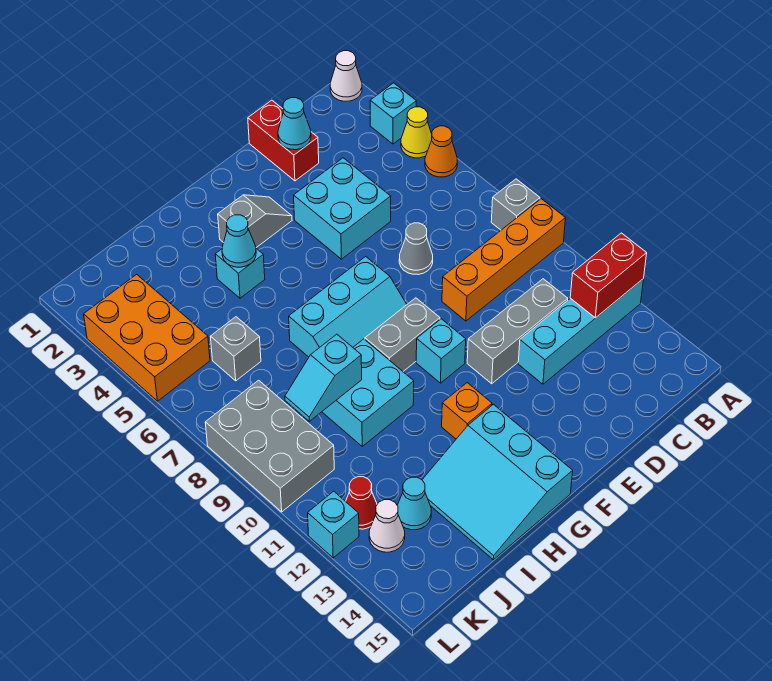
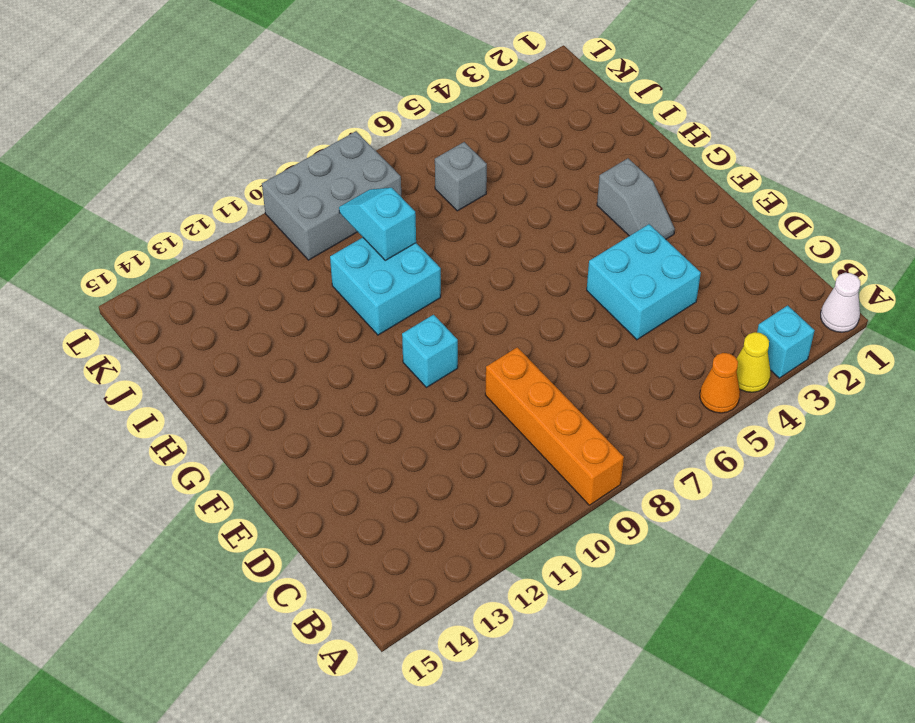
none -> grey 1x1 brick [491,179,540,230]
none -> cyan 1x4 brick [518,279,643,384]
none -> grey 1x3 brick [467,279,568,384]
none -> red 1x2 brick [248,100,319,181]

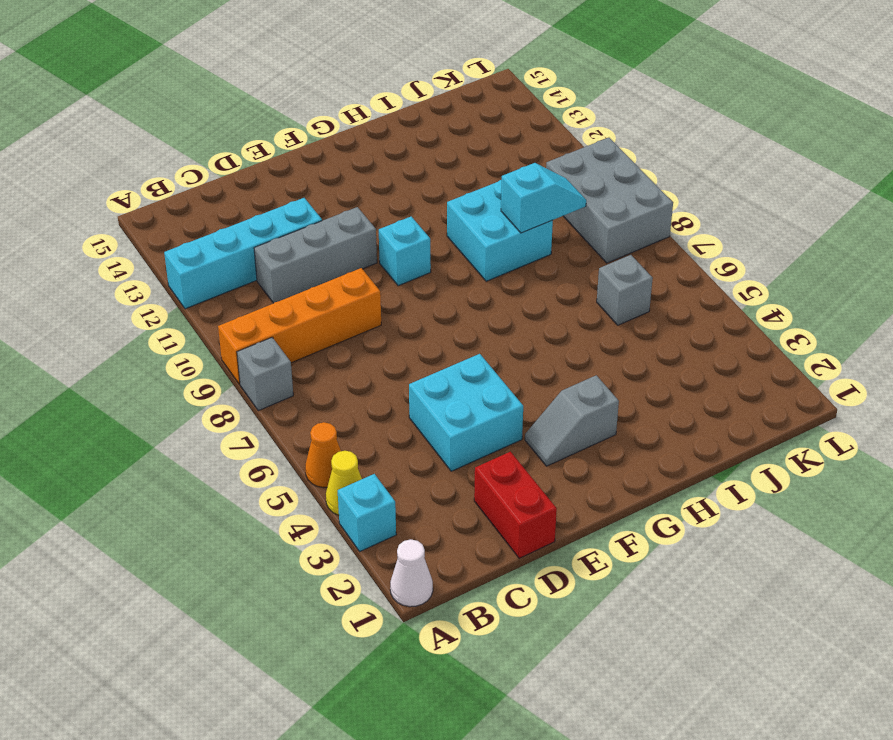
none -> grey 1x1 cone [399,223,433,275]
none -> cyan 2x3 slope [289,257,407,357]
none -> grey 1x2 brick [365,298,440,371]
none -> orange 1x1 brick [442,383,492,439]

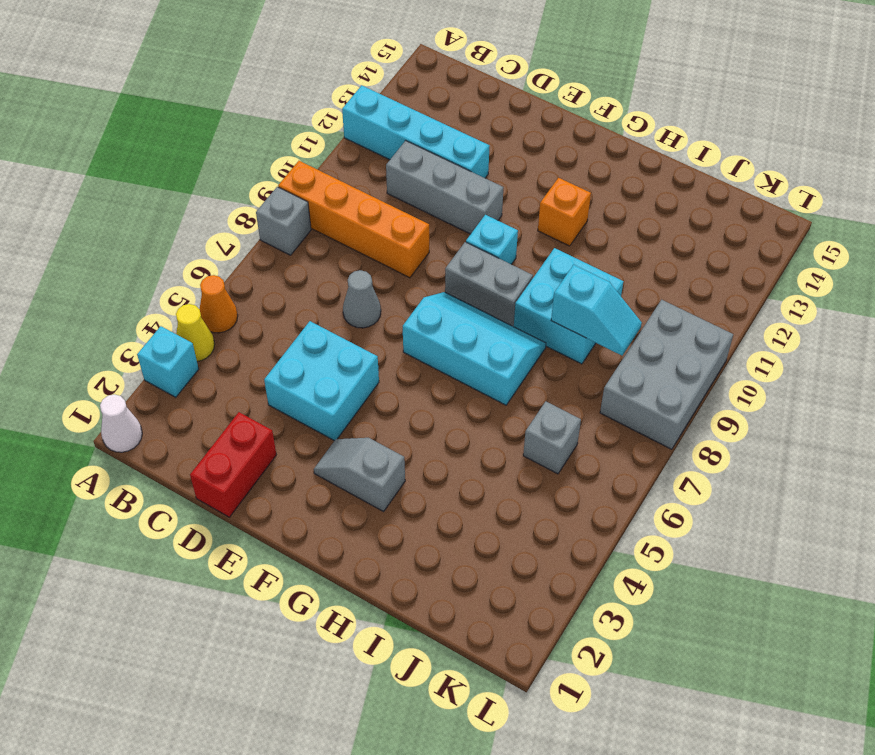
none -> cyan 3x3 slope [422,405,573,560]
none -> cyan 1x1 brick [215,248,265,298]
none -> cyan 1x1 cone [397,477,431,530]
none -> orange 2x3 brick [84,274,210,401]

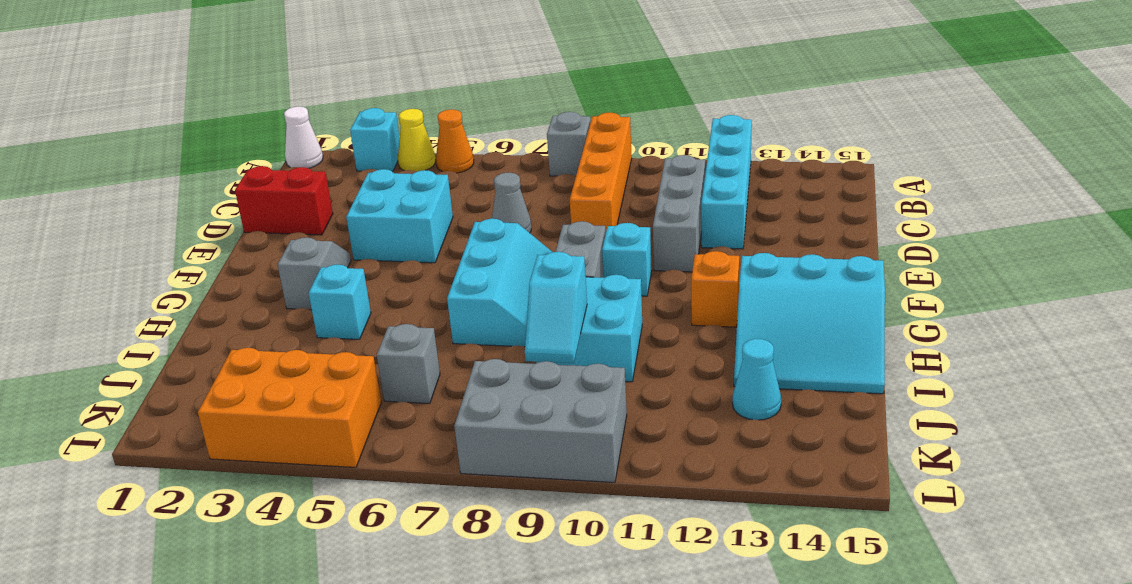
none -> red 1x1 cone [346,477,377,529]
none -> white 1x1 cone [369,500,405,552]
none -> cyan 1x1 brick [308,491,359,558]
none -> red 1x2 brick [570,233,647,318]

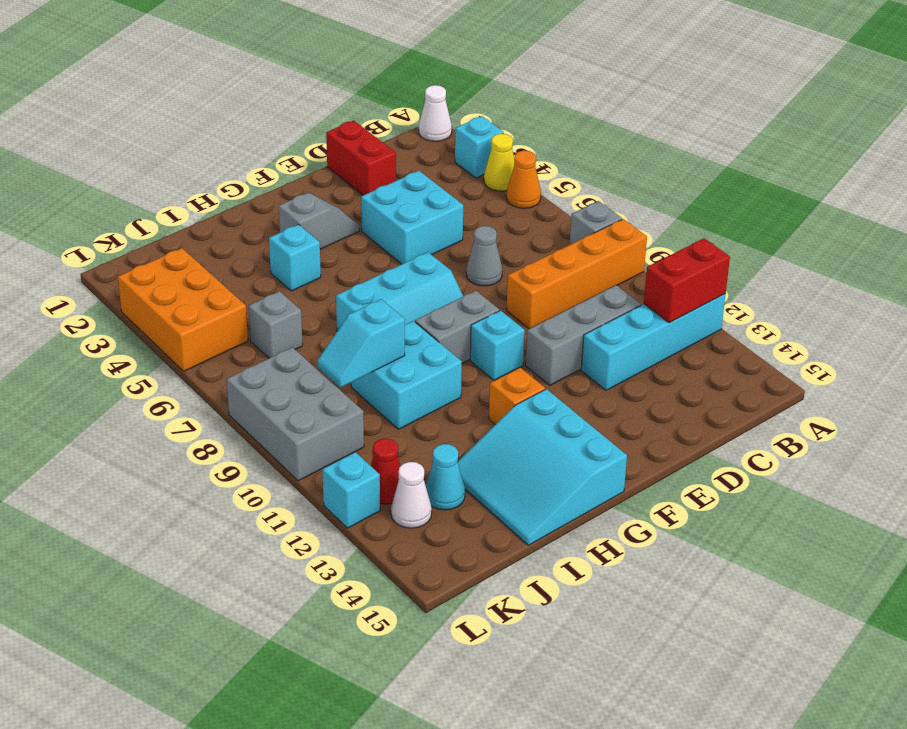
none -> cyan 1x1 cone [278,98,311,150]
none -> cyan 1x1 cone [222,215,256,267]

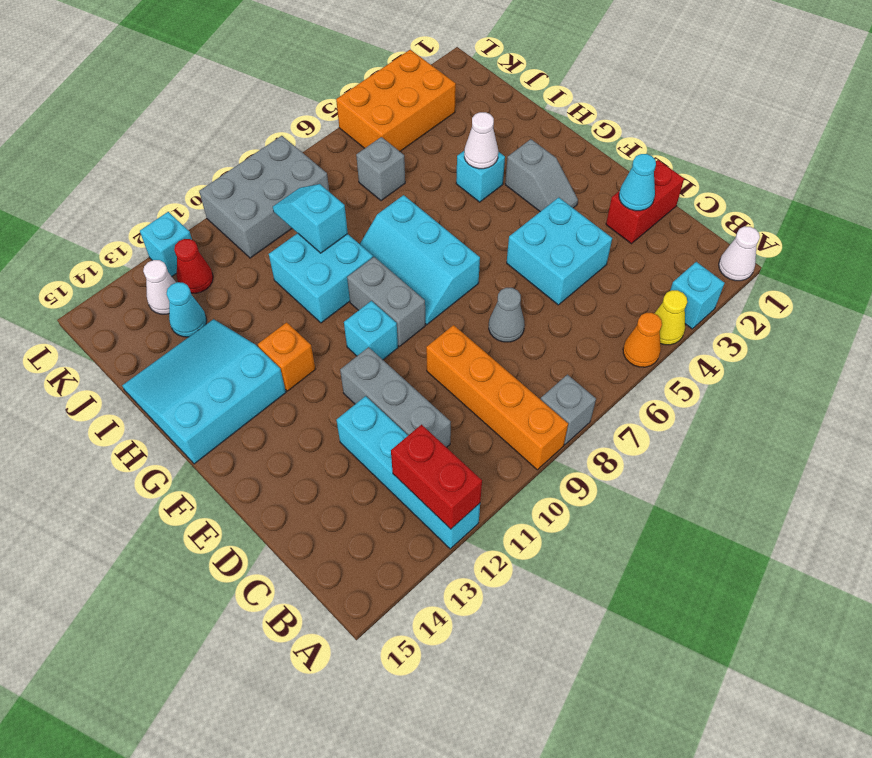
white 1x1 cone [464,112,498,169] -> cyan 1x1 cone [222,215,256,267]

